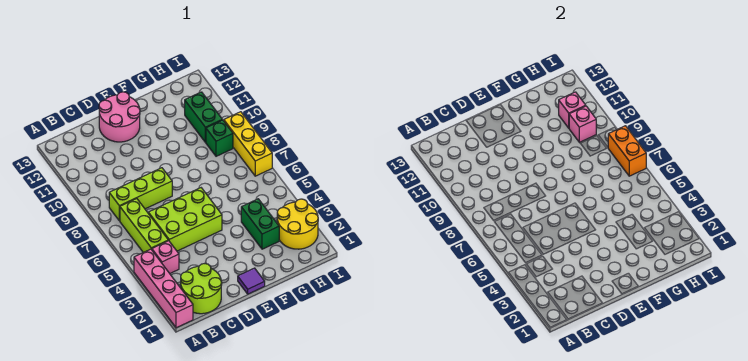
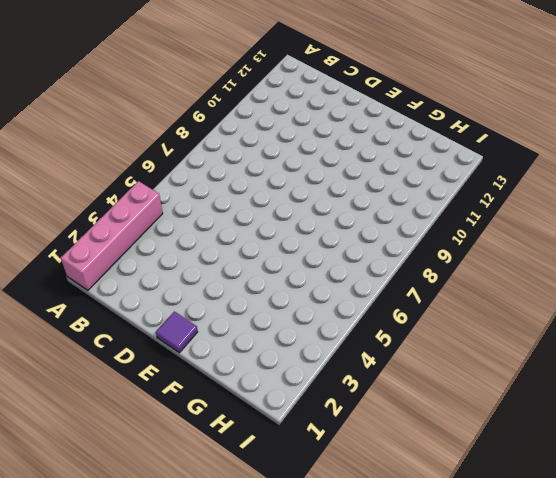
none -> lime 2x2 round brick [181,264,222,314]
none -> pink 1x1 brick [152,241,179,273]
none -> lime 1x3 brick [120,199,168,253]

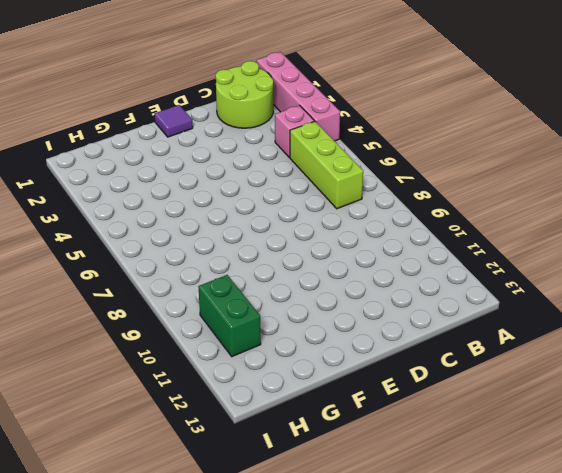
none -> lime 1x3 brick [109,168,172,221]
none -> lime 2x3 brick [148,188,222,251]
none -> pink 2x2 round brick [99,92,140,142]

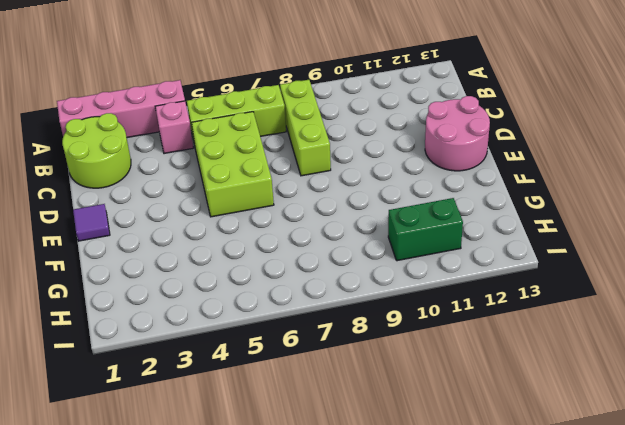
none -> green 1x2 brick [241,199,279,249]
none -> yellow 2x2 round brick [277,199,318,249]
none -> green 1x1 brick [206,120,233,156]

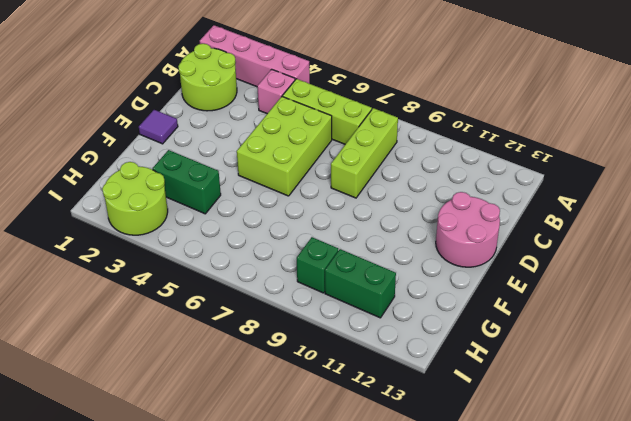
lime 2x2 round brick [102,162,168,235] -> yellow 2x2 round brick [277,199,318,249]
none -> yellow 1x3 brick [224,112,272,176]
none -> pink 1x1 brick [569,106,596,142]
none -> pink 1x1 brick [559,92,586,128]

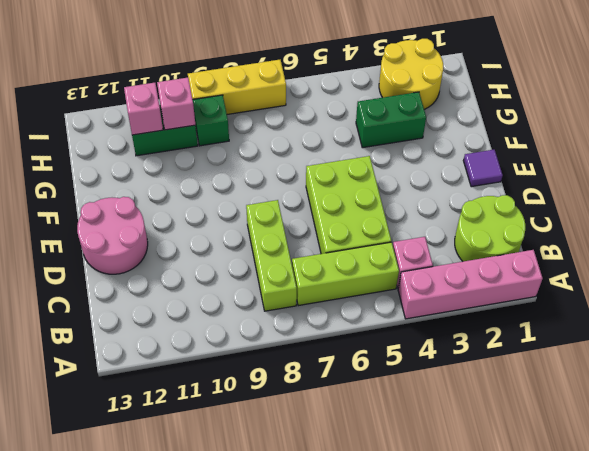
none -> orange 1x2 brick [608,126,646,176]

